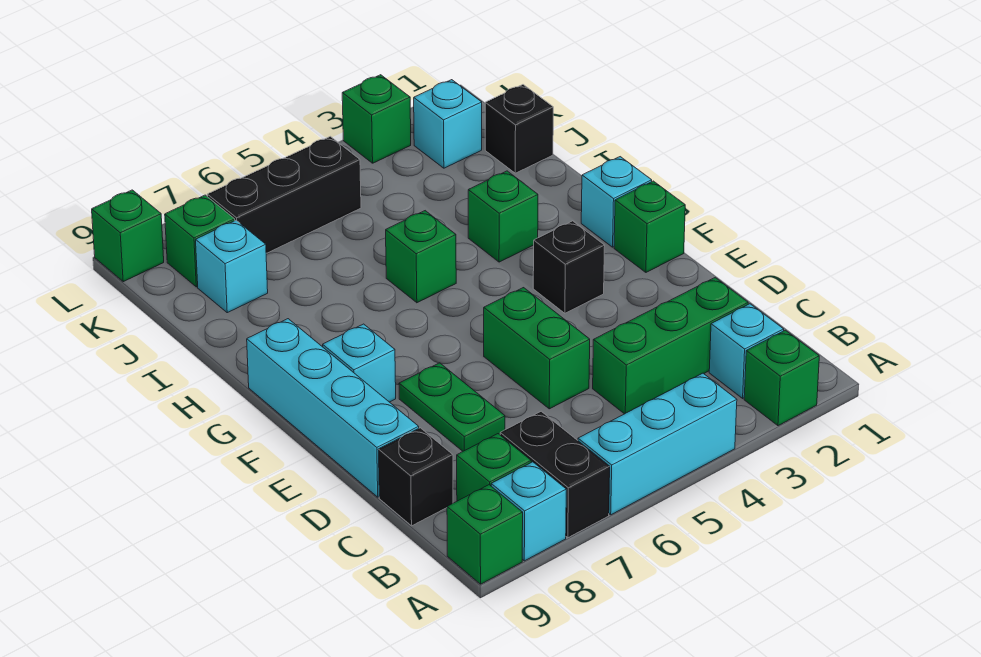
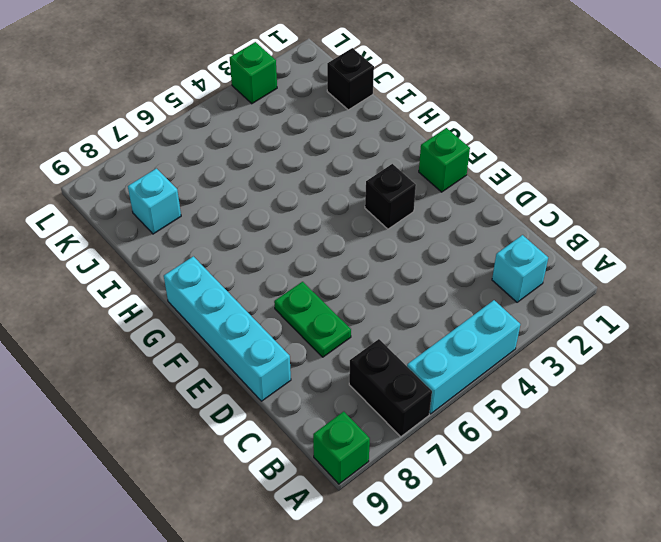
none -> green 1x1 brick [744,330,819,426]
none -> cyan 1x1 brick [491,462,566,561]
none -> green 1x1 brick [457,434,531,501]

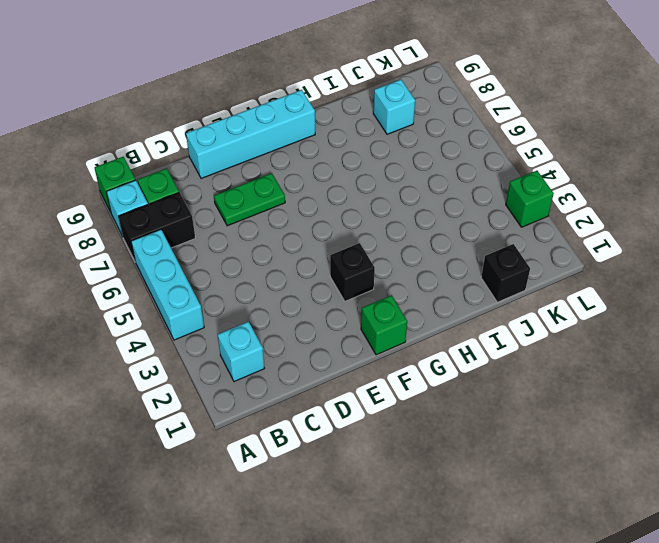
none -> green 1x1 brick [744,330,819,426]
none -> green 1x3 brick [593,278,748,414]
none -> black 1x1 brick [378,428,453,526]

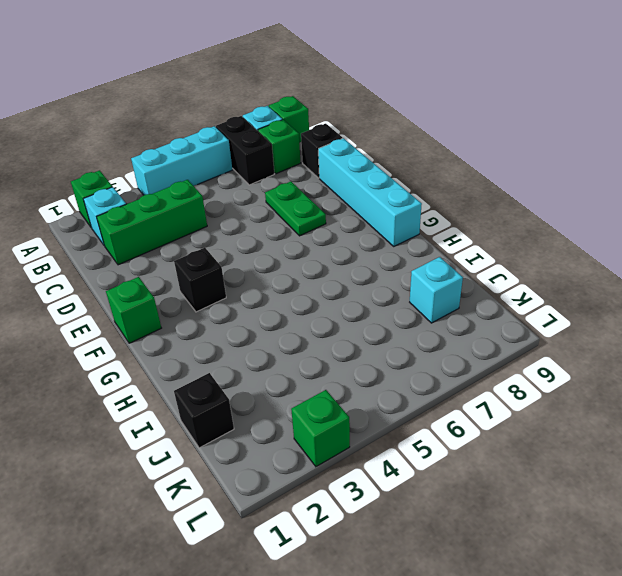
none -> green 1x2 brick [484,288,590,409]
none -> cyan 1x1 brick [323,324,396,402]
none -> cyan 1x1 brick [581,157,652,247]

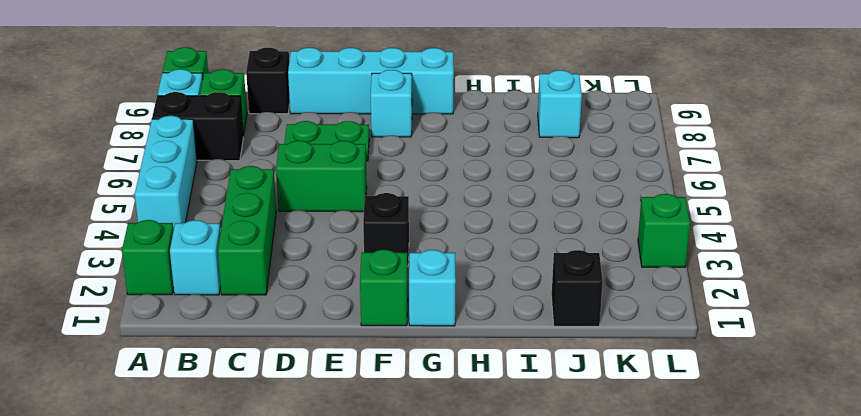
none -> green 1x1 brick [468,171,538,262]
none -> green 1x1 brick [386,211,456,303]
none -> cyan 1x1 brick [414,80,482,168]

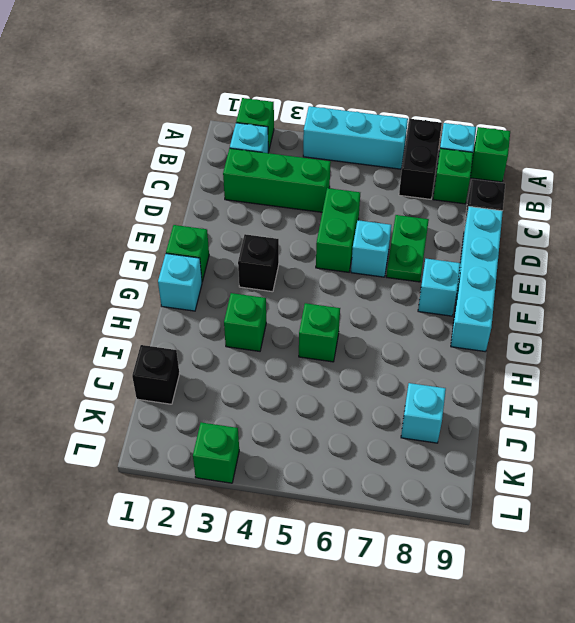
cyan 1x1 brick [351,220,391,277] -> cyan 1x1 brick moved to [414,80,482,168]
none -> black 1x3 brick [207,136,361,253]
none -> green 1x1 brick [165,195,235,287]
none -> green 1x1 brick [92,190,164,282]

